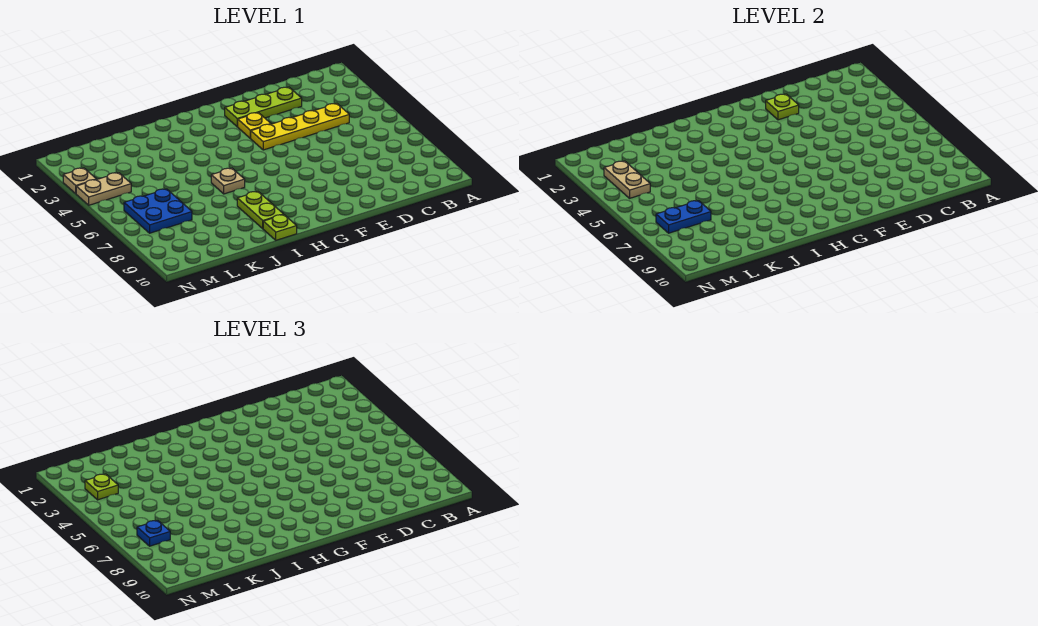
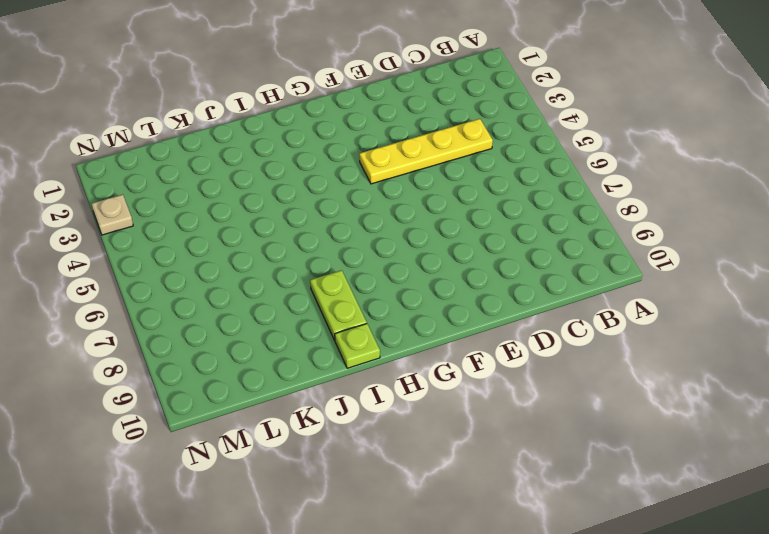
none -> lime 1x3 plate [225,87,302,126]
none -> yellow 1x1 plate [237,113,271,138]
none -> tan 1x1 plate [211,168,245,194]

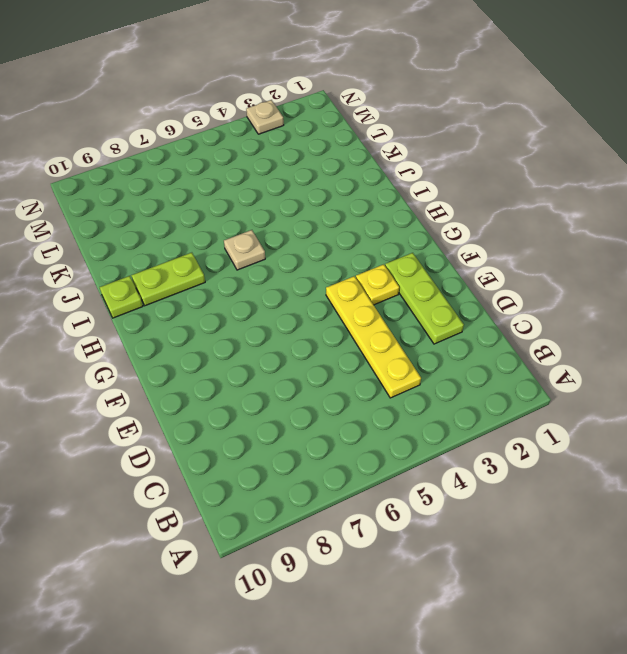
none -> blue 2x2 plate [124,189,192,233]
none -> tan 1x2 plate [76,173,131,205]
none -> lime 1x1 plate [766,94,799,120]

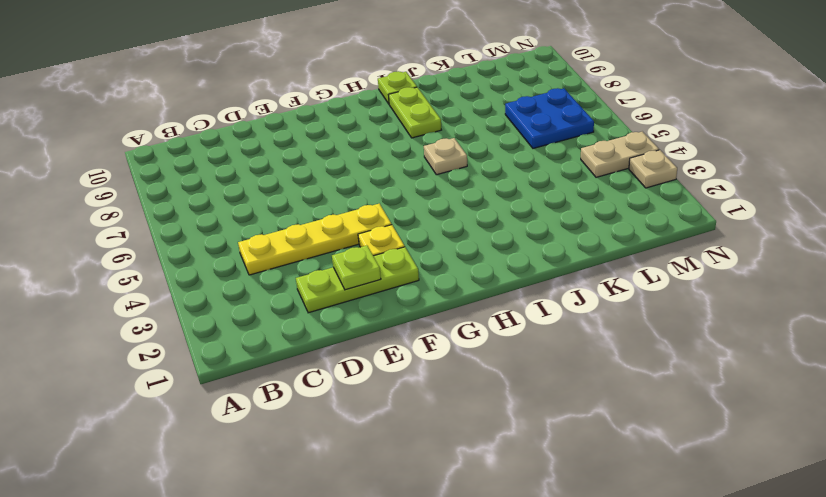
none -> blue 1x2 plate [656,201,711,233]
none -> tan 1x2 plate [604,161,650,198]
none -> lime 1x1 plate [85,474,118,500]

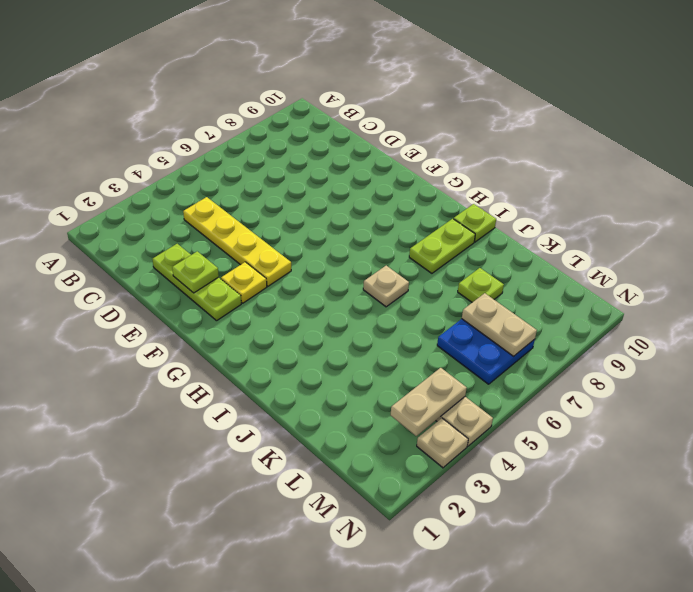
lime 1x1 plate [458,268,504,302] -> lime 1x1 plate moved to [85,474,118,500]
tan 1x2 plate [462,293,537,357] -> blue 1x2 plate [656,201,711,233]
none -> blue 1x1 plate [137,521,170,546]

